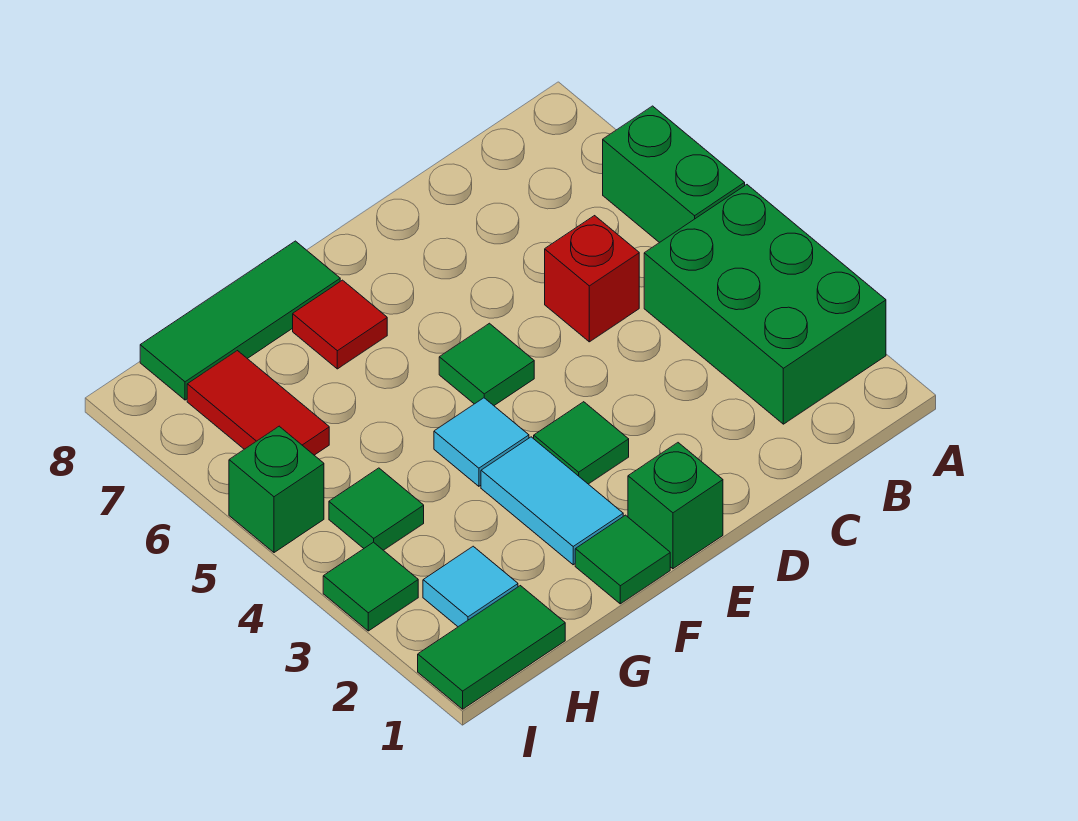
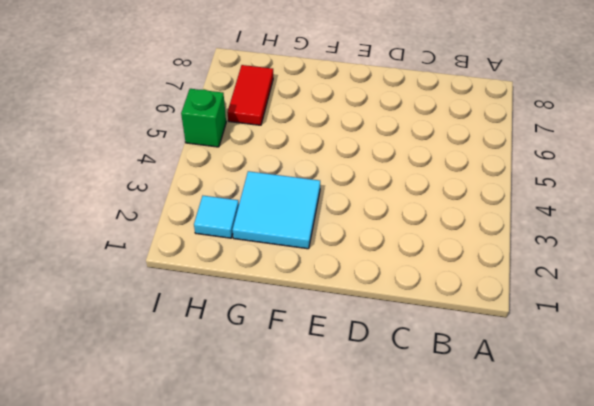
cyan 2x2 tile [233,171,320,249] -> cyan 1x2 tile [481,437,623,565]
none -> green 2x3 brick [644,185,886,424]
none -> green 1x2 brick [603,106,745,243]
none -> red 1x1 brick [545,216,639,342]

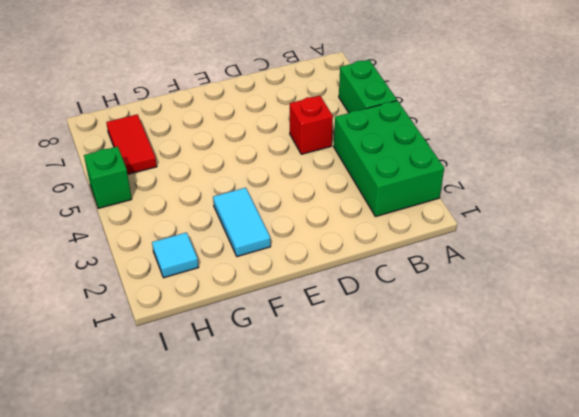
none -> green 1x1 brick [628,443,723,569]
none -> green 1x1 tile [534,402,629,484]
none -> green 1x1 tile [439,323,534,405]

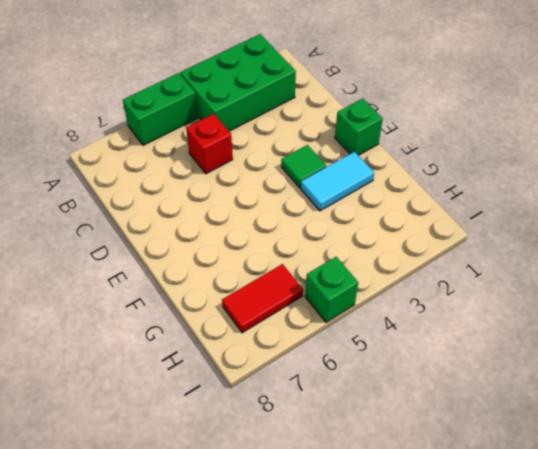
none -> green 1x1 tile [439,323,534,405]
none -> green 1x1 tile [575,515,670,604]
none -> cyan 1x1 tile [434,398,529,486]

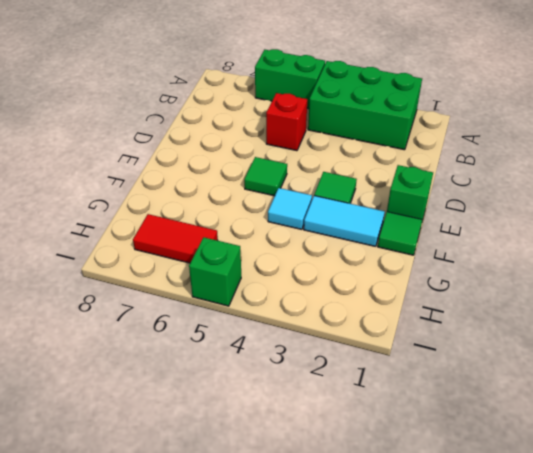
none -> red 1x1 tile [293,280,387,369]
none -> green 1x3 tile [140,241,340,400]
none -> green 1x2 tile [418,586,565,709]

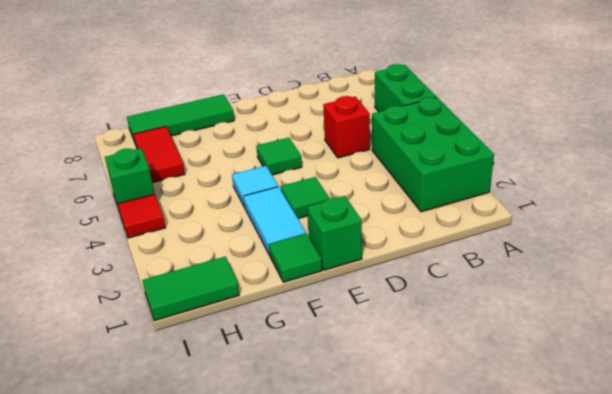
red 1x1 tile [118,194,166,238] -> red 1x1 tile moved to [293,280,387,369]
none -> cyan 1x1 tile [423,546,518,627]
none -> green 1x1 tile [329,468,424,550]
none -> green 1x1 tile [323,542,418,631]

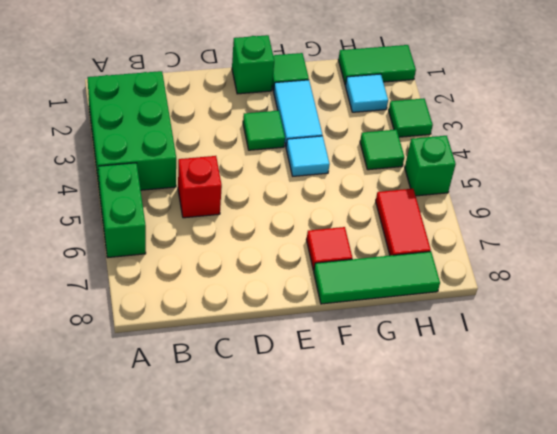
none -> green 1x1 tile [439,323,534,405]

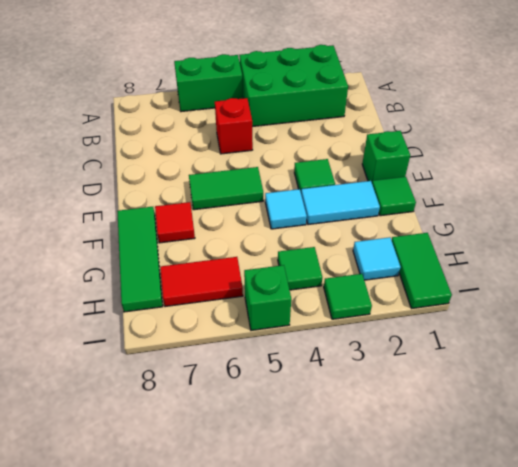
green 1x2 tile [189,167,263,210] -> green 1x1 tile [439,323,534,405]

